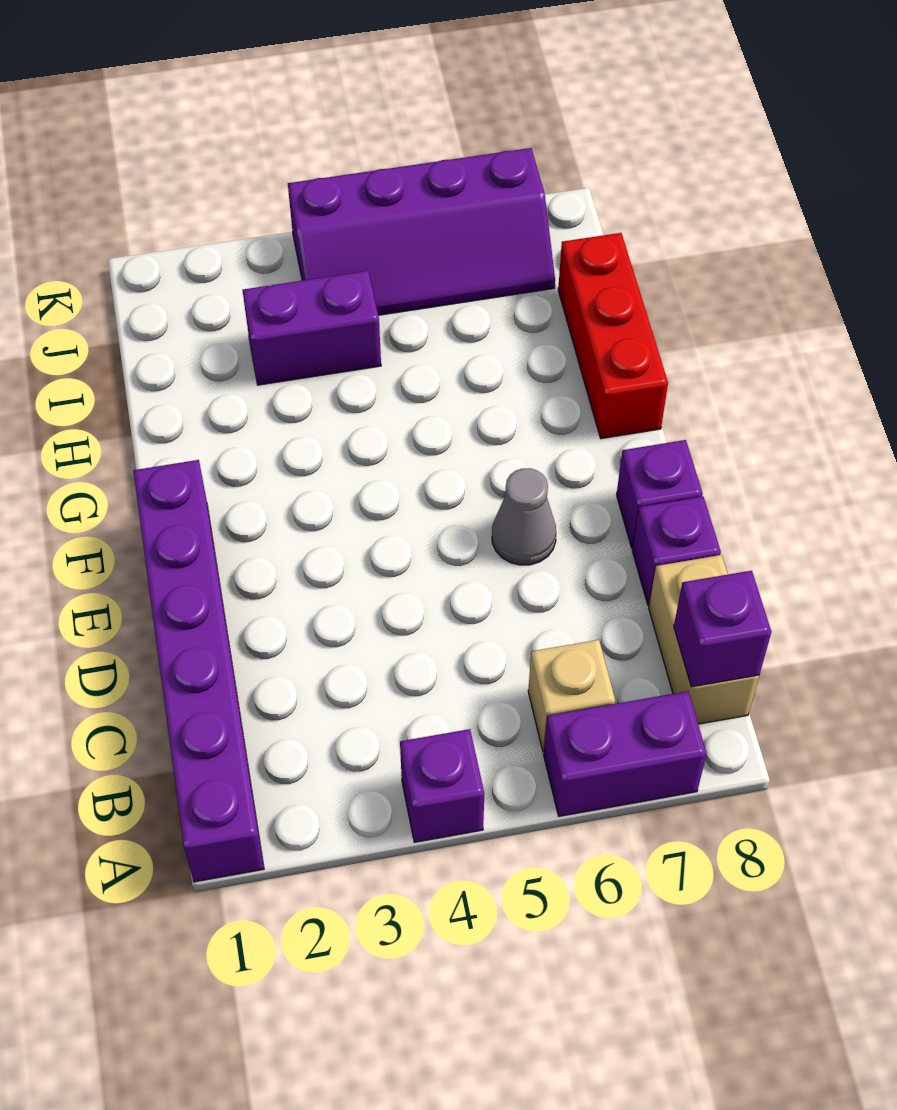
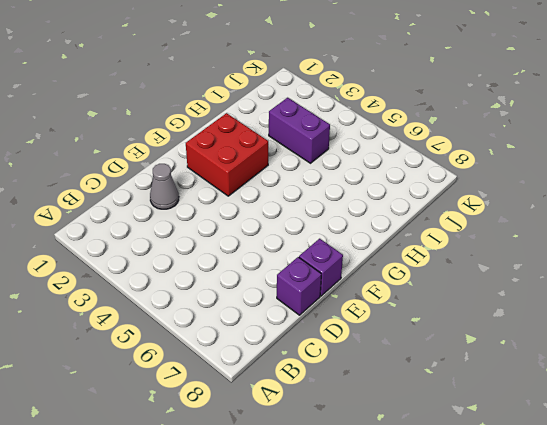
grey 1x1 cone [150,164,179,209] -> grey 1x1 cone moved to [492,468,556,565]
red 2x2 brick [186,113,268,196] -> none
none -> purple 1x6 brick [133,460,264,882]
none -> purple 1x1 brick [400,729,484,842]
none -> purple 1x2 brick [544,691,707,816]

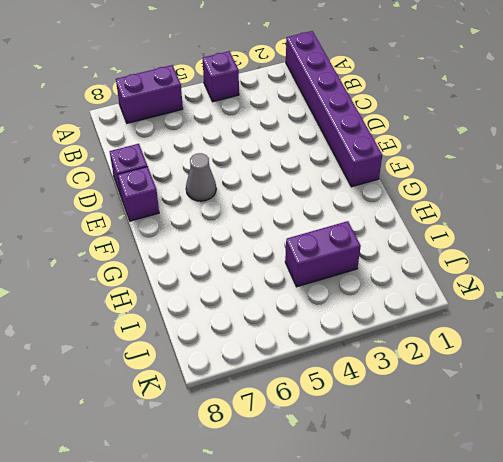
none -> tan 1x1 brick [528,640,615,751]
none -> tan 1x2 brick [649,555,759,724]
none -> red 1x3 brick [558,233,668,439]

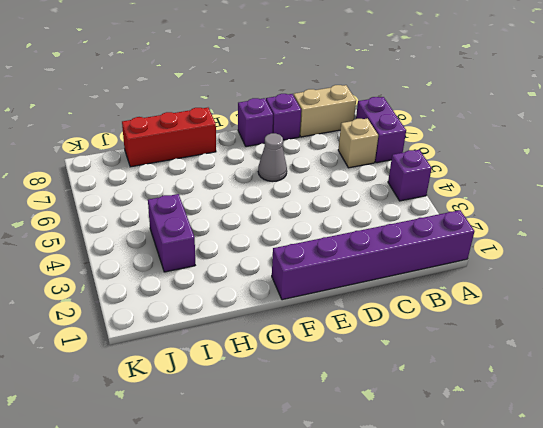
none -> purple 2x4 slope [288,148,555,315]
none -> purple 1x1 brick [674,571,771,687]

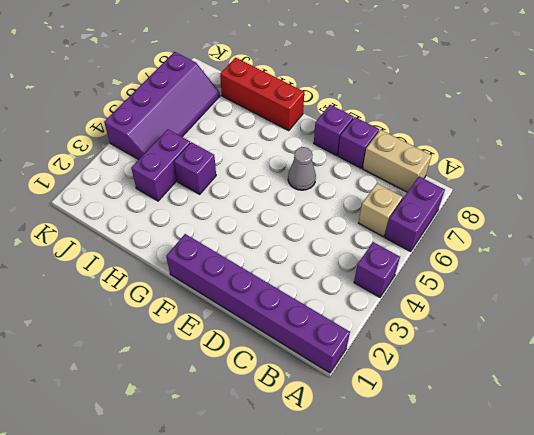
purple 1x1 brick [174,142,216,194] -> purple 1x1 brick moved to [674,571,771,687]

